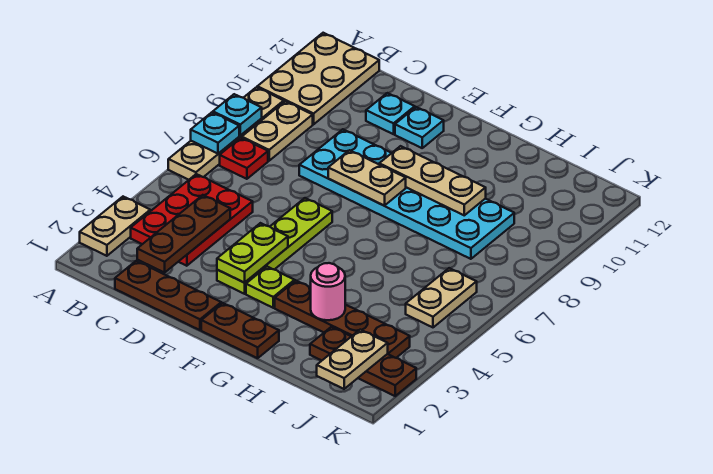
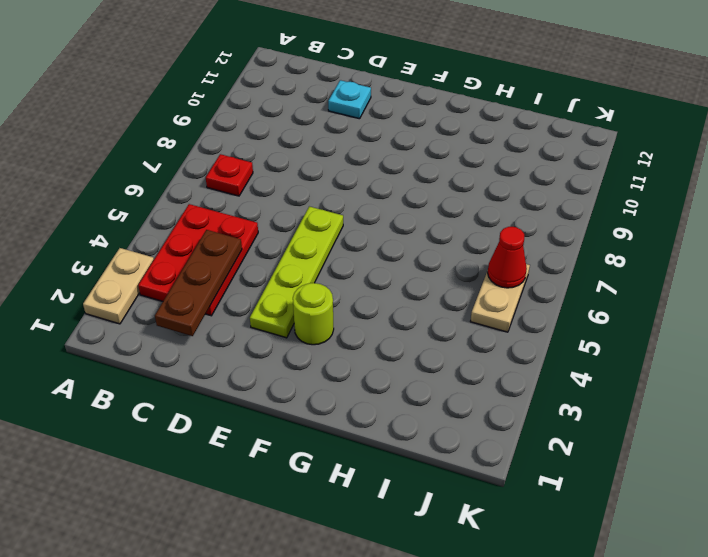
lime 1x1 round brick [293,283,334,345] -> lime 1x1 plate [246,267,295,308]
red 1x1 cone [488,227,527,288] -> none
none -> tan 1x4 plate [168,87,284,180]
none -> tan 2x3 plate [257,33,379,124]
none -> tan 1x2 plate [242,101,313,161]

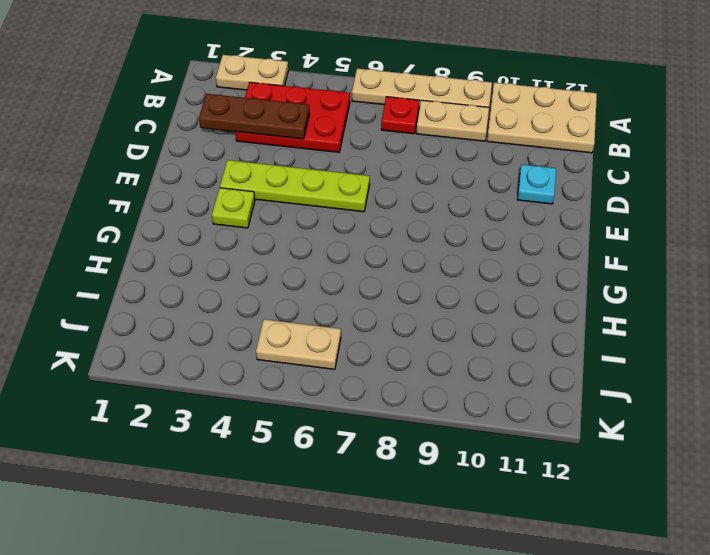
none -> brown 1x3 plate [115,261,221,330]
none -> cyan 2x6 plate [299,129,514,259]
none -> cyan 1x1 plate [395,107,444,148]

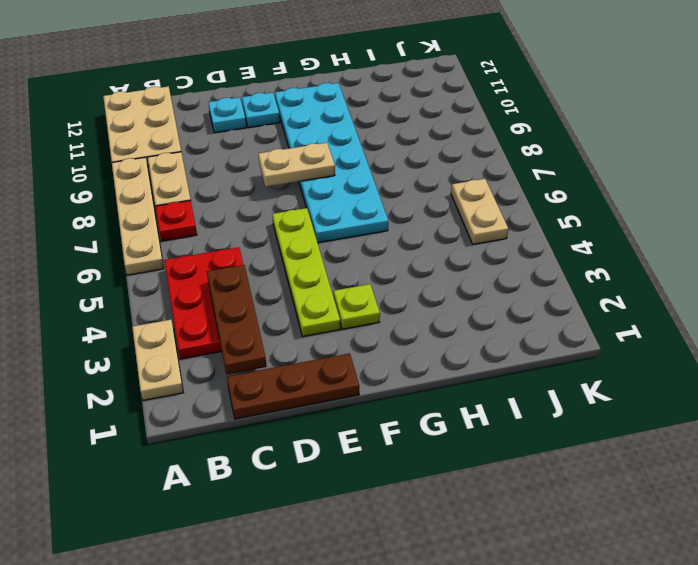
cyan 2x6 plate [275,83,388,243] -> cyan 2x6 plate turned to [299,129,514,259]
none -> brown 1x2 plate [201,303,279,358]
none -> brown 1x4 plate [275,281,410,358]
none -> brown 1x3 plate [310,327,416,396]

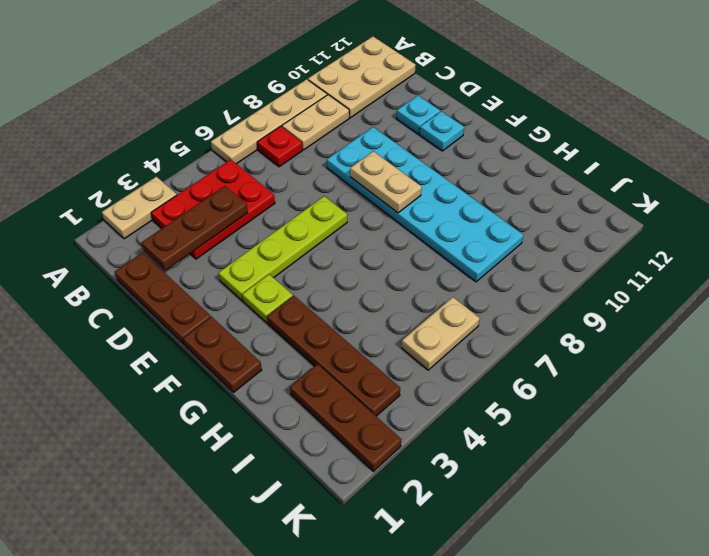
none -> cyan 1x1 plate [191,112,239,154]
none -> cyan 1x1 plate [213,94,262,136]
none -> lime 1x2 plate [217,223,288,283]

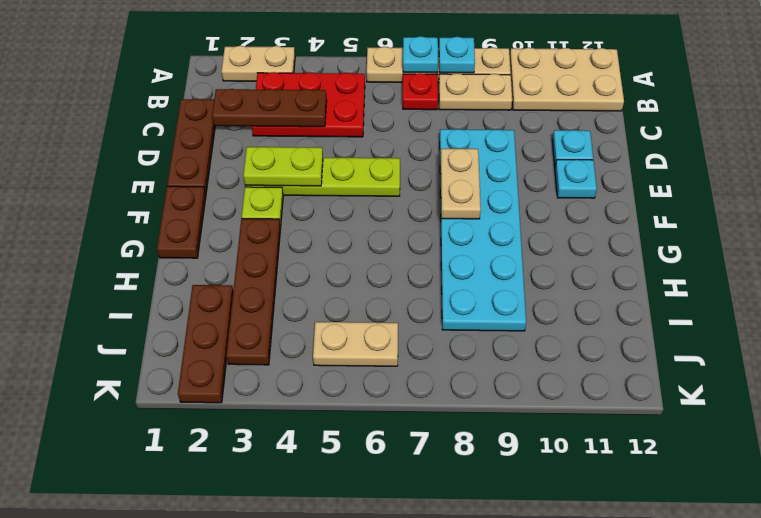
none -> tan 1x3 plate [379,146,486,215]
none -> pink 1x1 round brick [310,263,345,320]
none -> tan 1x2 plate [317,330,388,389]

